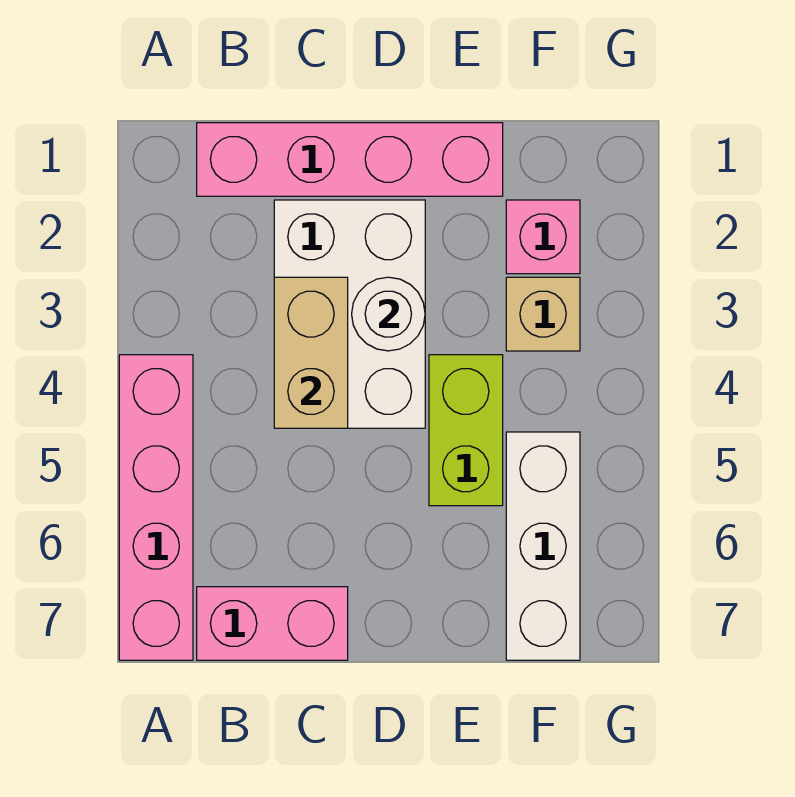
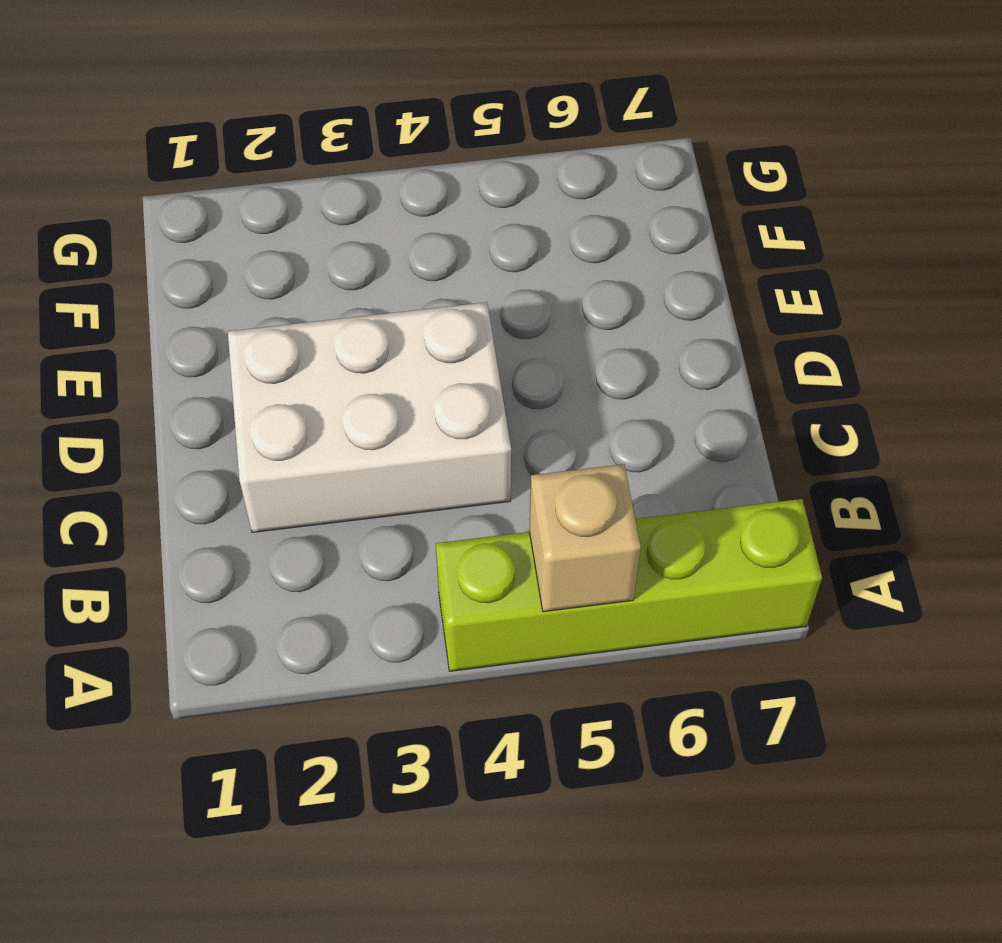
lime 1x4 brick [436,499,822,671] -> pink 1x4 brick [119,355,193,660]
tan 1x1 brick [529,464,641,612] -> tan 1x1 brick moved to [506,277,580,351]
none -> pink 1x4 brick [197,123,503,196]
none -> pink 1x2 brick [197,587,348,660]

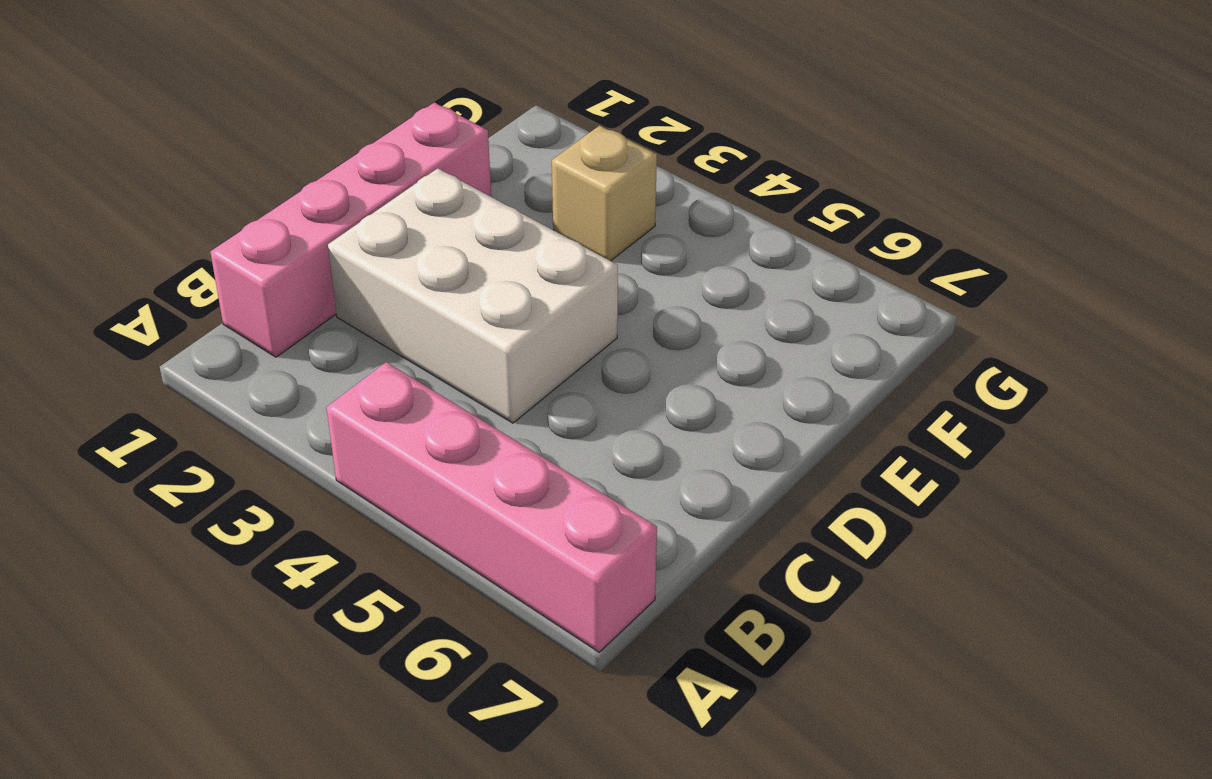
none -> pink 1x2 brick [197,587,348,660]
none -> lime 1x2 brick [429,355,503,506]

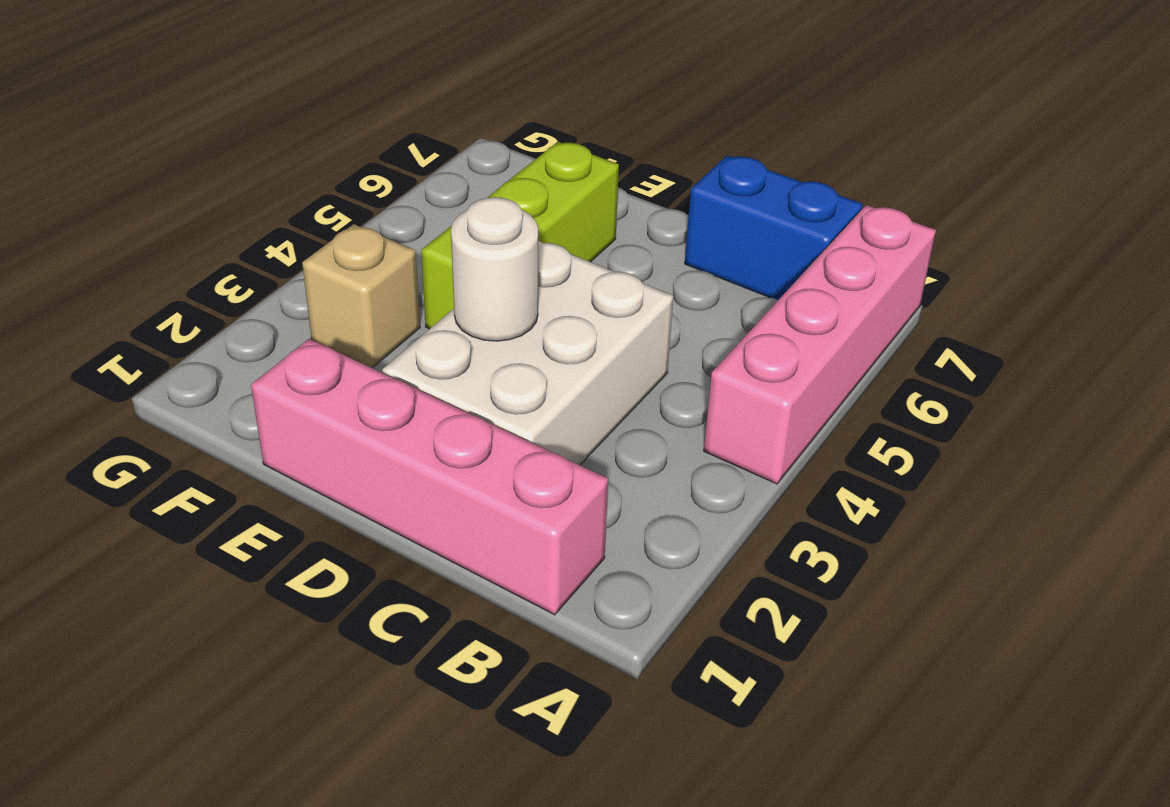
blue 1x2 brick [685,155,862,300] -> pink 1x2 brick [197,587,348,660]
lime 1x3 brick [421,142,619,329] -> lime 1x2 brick [429,355,503,506]
none -> pink 1x1 brick [506,200,580,274]
none -> white 1x3 brick [506,432,580,660]

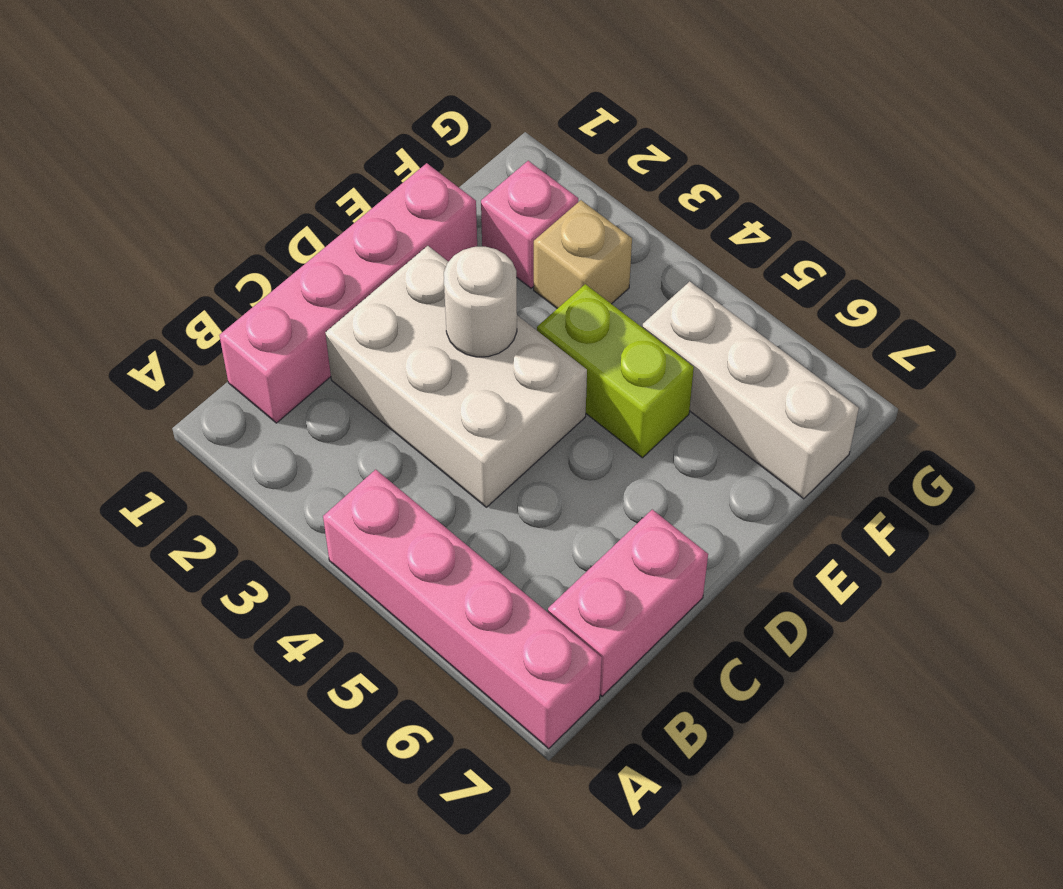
none -> tan 1x2 brick [274,277,348,428]

